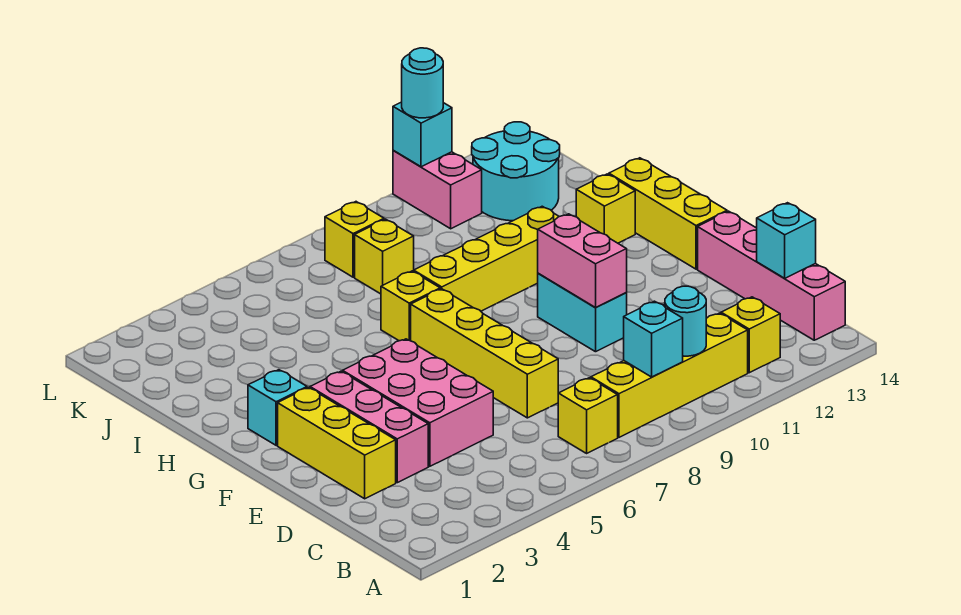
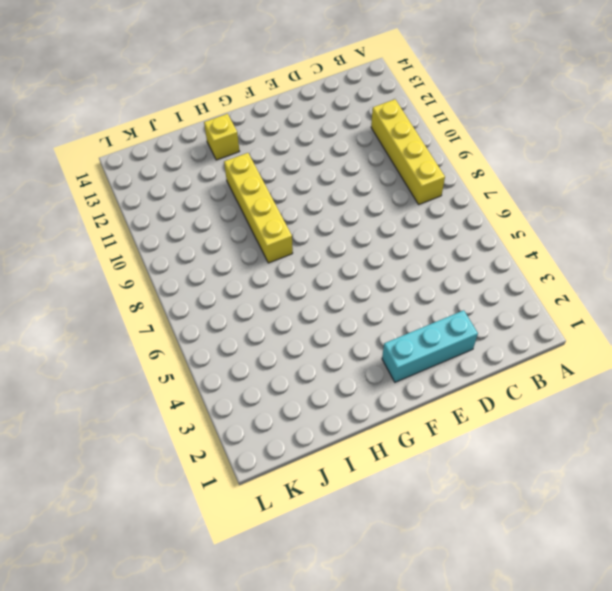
cyan 1x3 brick [382,310,478,382] -> yellow 1x3 brick [278,387,396,499]
none -> yellow 1x1 brick [558,378,618,453]
none -> yellow 1x1 brick [721,297,780,373]
none -> pink 1x4 brick [698,211,845,340]

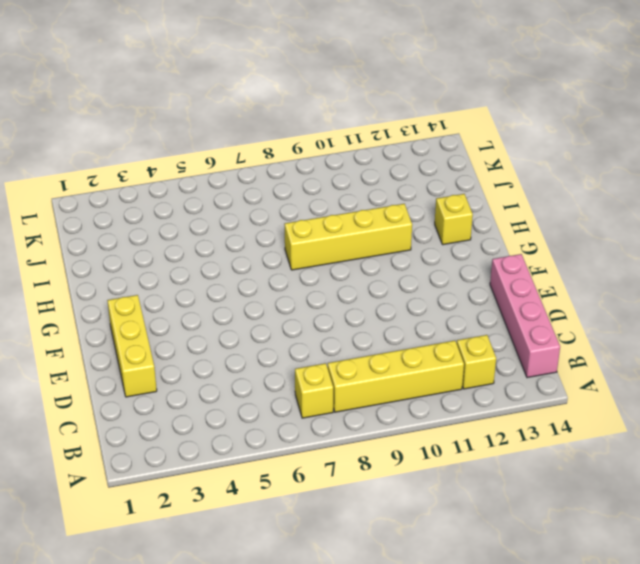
none -> pink 1x3 brick [310,371,428,483]
none -> pink 2x3 brick [343,339,493,466]
none -> yellow 1x4 brick [411,289,558,418]

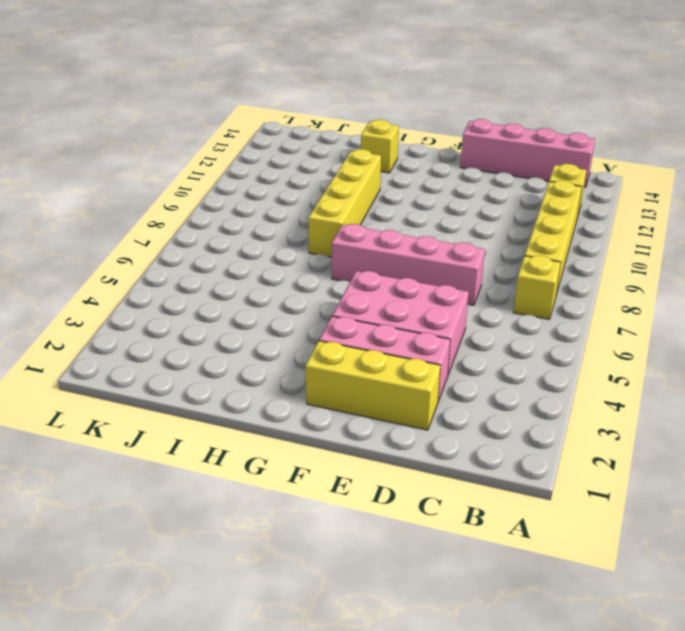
pink 1x4 brick [332,224,485,305] -> yellow 1x4 brick [411,289,558,418]
none -> cyan 1x2 brick [538,273,627,352]
none -> yellow 1x3 brick [609,158,727,269]
none -> cyan 1x1 brick [248,370,307,445]

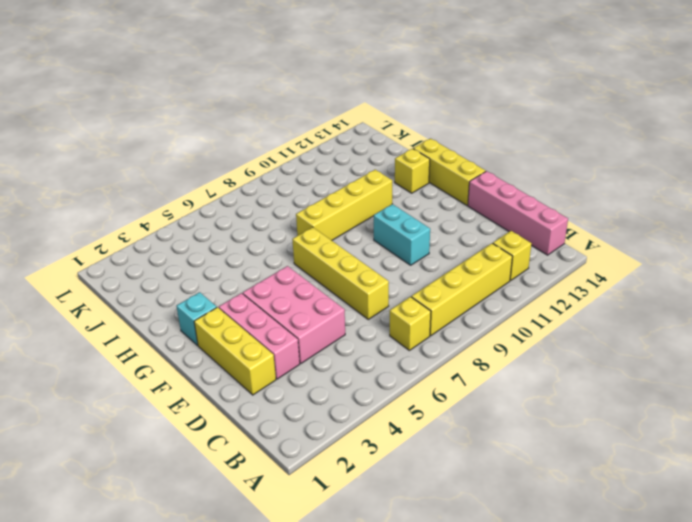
none -> yellow 1x1 brick [381,271,440,341]
none -> yellow 1x1 brick [355,219,414,294]
none -> cyan 2x2 round brick [472,122,560,221]

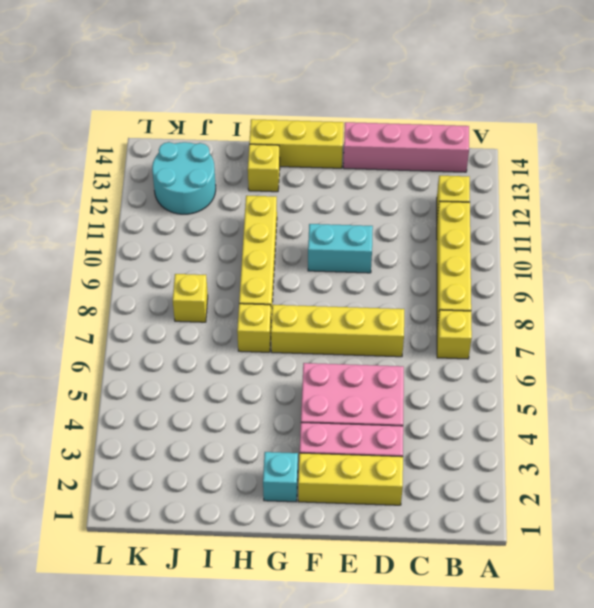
none -> yellow 1x1 brick [325,202,384,277]
none -> pink 1x2 brick [393,150,482,229]
none -> cyan 1x1 brick [624,301,683,377]

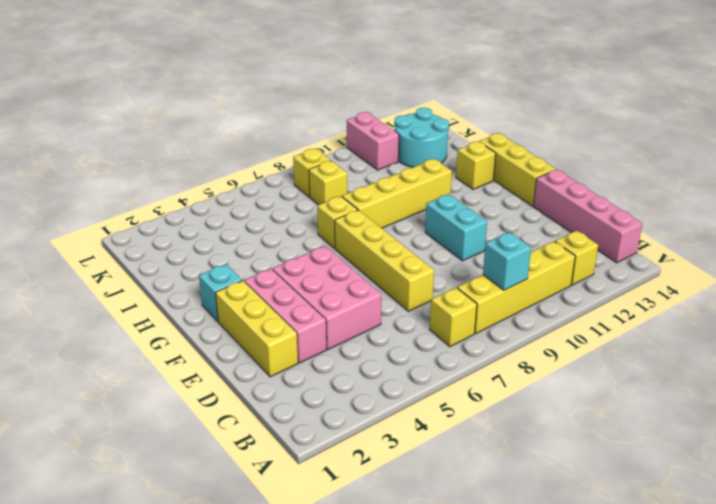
none -> cyan 1x1 round brick [665,286,706,356]
none -> cyan 1x1 brick [757,203,816,278]
none -> pink 1x2 brick [538,214,627,307]

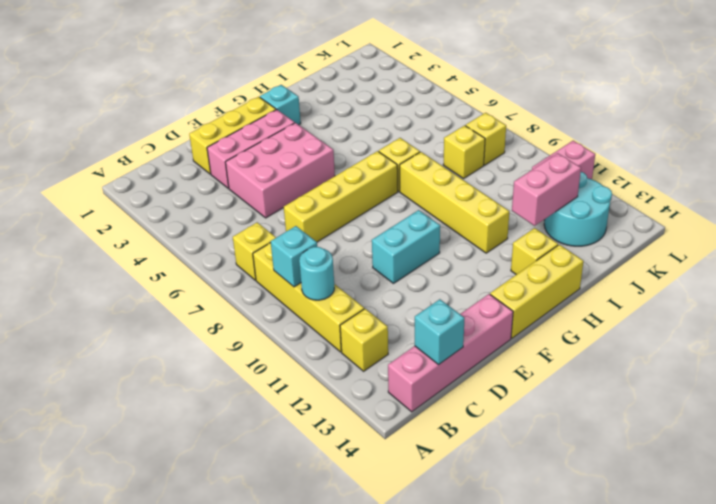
pink 1x2 brick [512,153,581,226] -> pink 1x2 brick moved to [538,214,627,307]
none -> cyan 1x1 brick [393,102,452,167]
none -> cyan 1x1 round brick [402,48,443,118]

